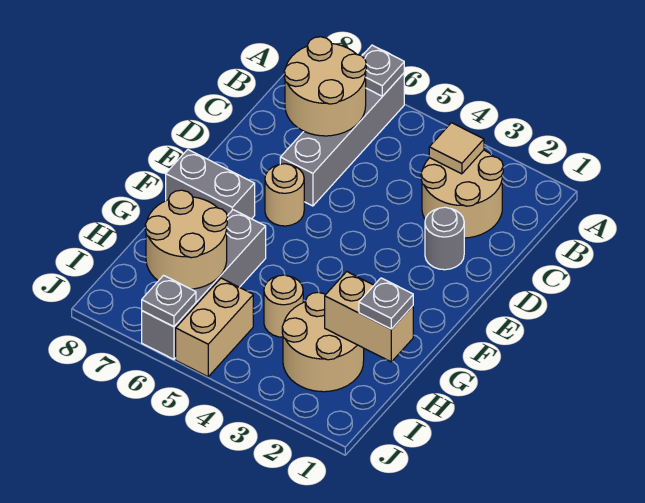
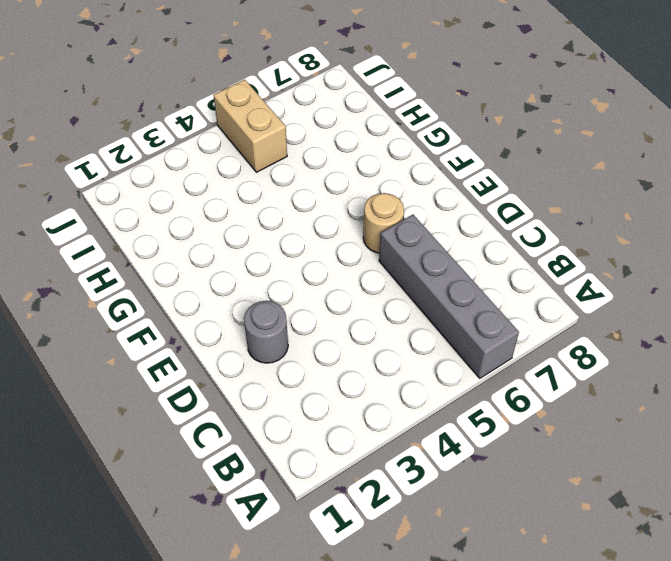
none -> tan 2x2 round brick [421,150,503,238]
none -> grey 1x2 brick [166,150,255,219]
none -> grey 1x4 brick [142,210,266,359]

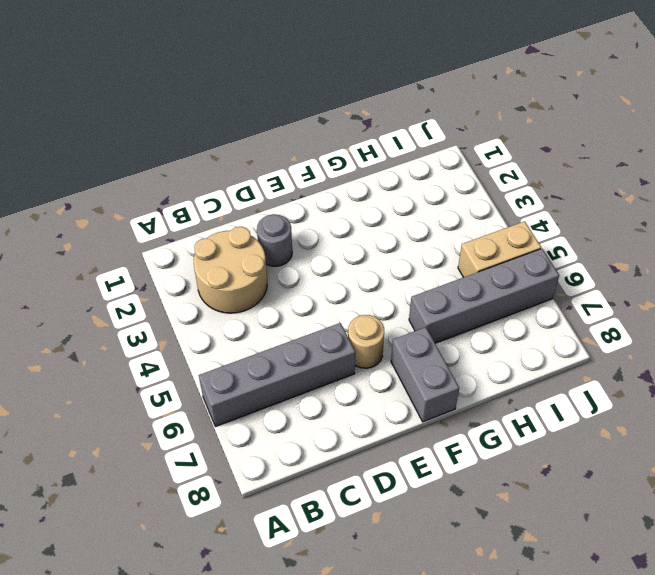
none -> tan 2x2 round brick [282,292,364,392]
none -> tan 1x1 round brick [264,275,303,337]
none -> grey 1x1 plate [362,45,404,96]

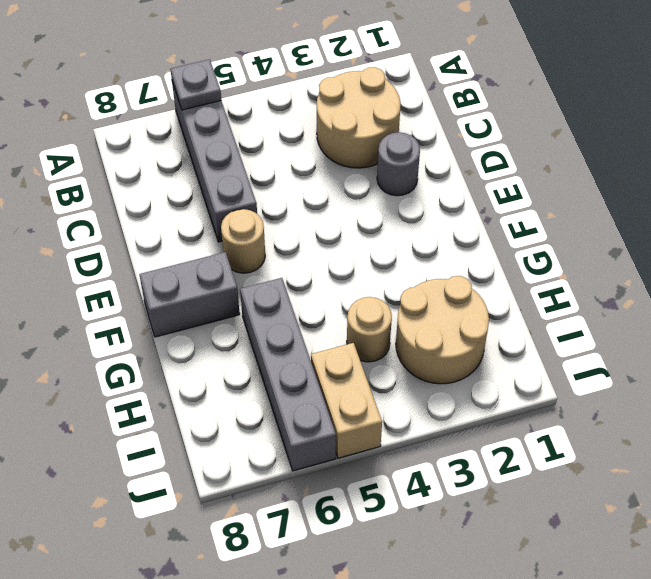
none -> tan 1x1 tile [429,123,484,174]
none -> tan 2x2 round brick [284,37,366,136]
none -> tan 1x2 brick [325,272,413,362]

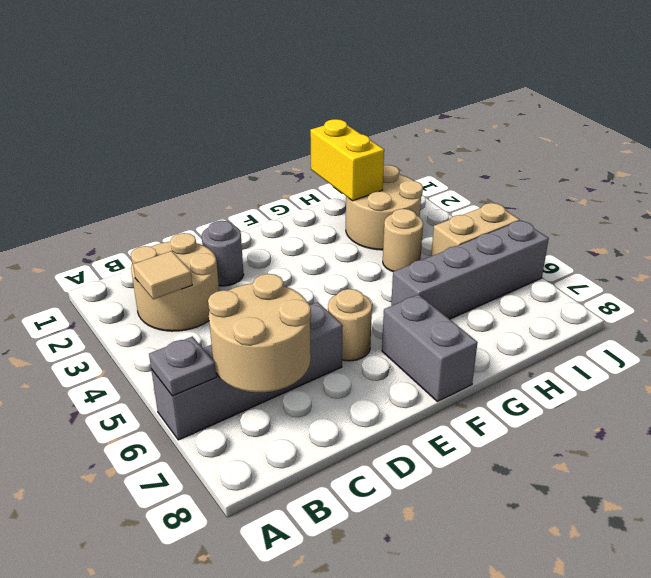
yellow 1x2 brick [310,119,384,201] -> tan 1x2 brick [325,272,413,362]
none -> tan 2x2 round brick [145,190,227,289]
none -> grey 1x1 plate [142,275,196,327]
none -> grey 1x1 plate [359,278,413,329]

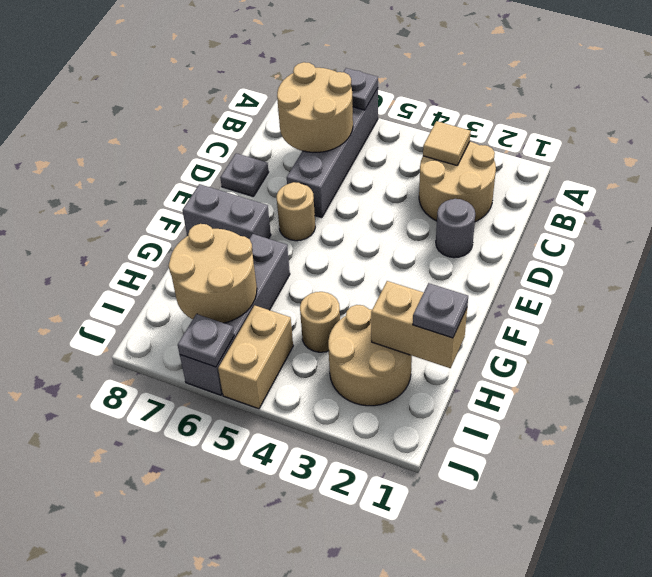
grey 1x1 plate [220,153,269,196] -> none

